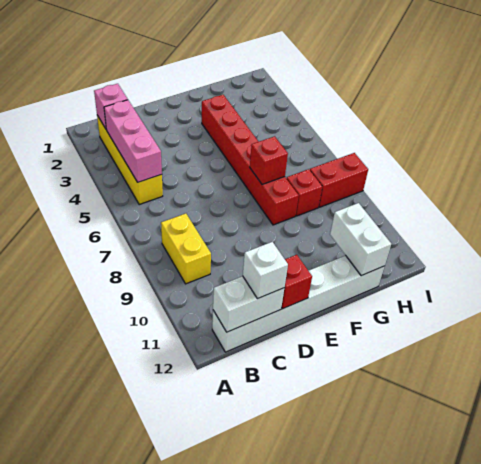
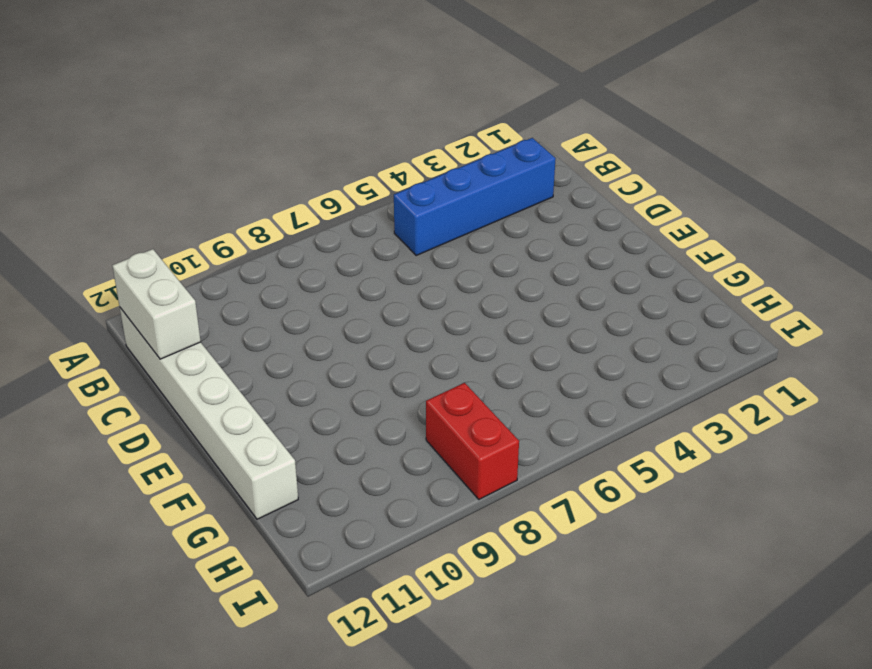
blue 1x4 brick [394,138,556,255] -> yellow 1x4 brick [97,115,163,204]
none -> yellow 1x2 brick [161,214,211,284]
none -> red 1x6 brick [202,95,299,225]
none -> red 1x1 brick [287,169,322,216]

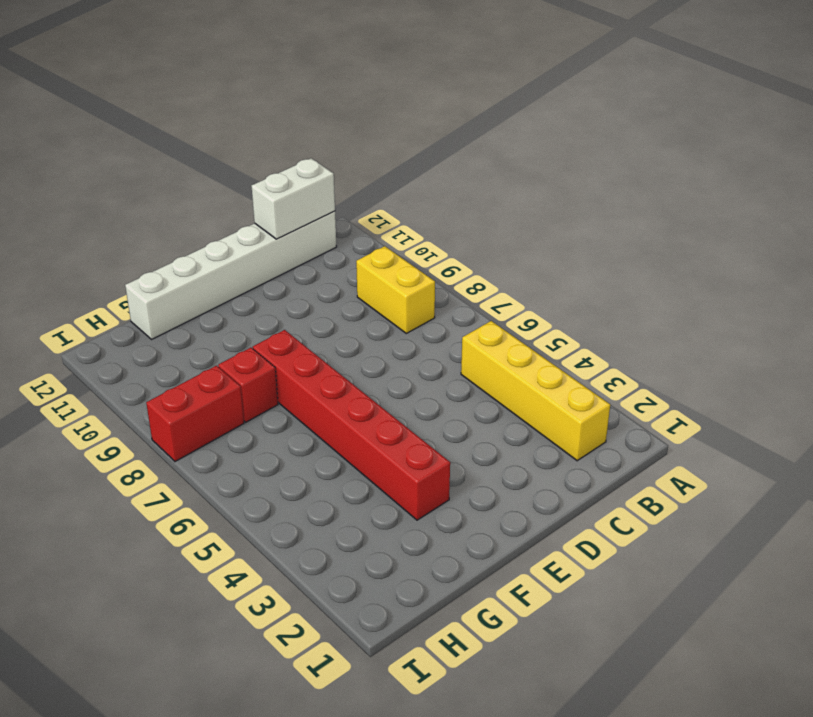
none -> pink 1x1 brick [94,84,128,129]
none -> pink 1x3 brick [104,100,162,182]
none -> red 1x1 brick [281,255,312,309]

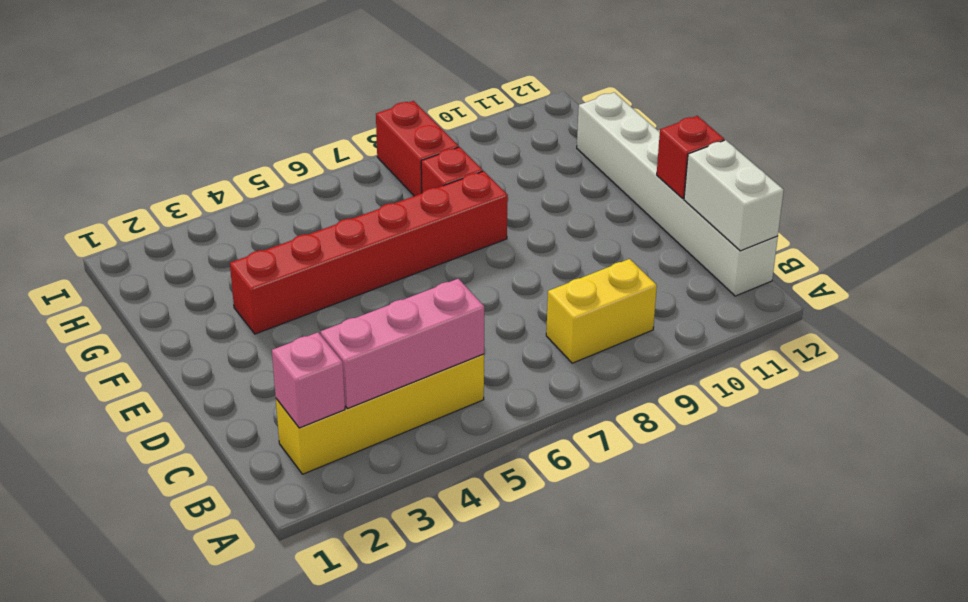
none -> red 1x1 brick [250,136,288,185]
none -> white 1x2 brick [330,203,391,276]
none -> white 1x1 brick [243,242,288,299]

